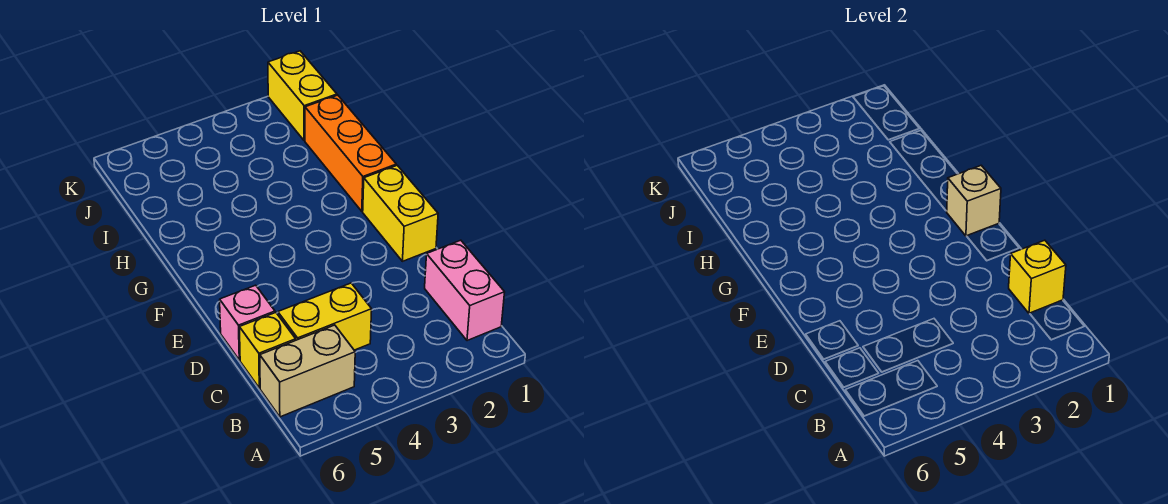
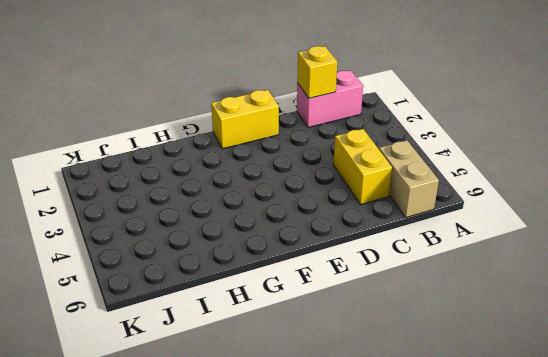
none -> yellow 1x1 brick [239,313,296,388]
none -> pink 1x1 brick [220,285,275,360]

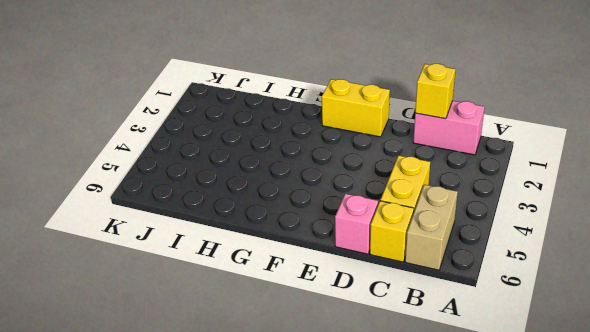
none -> orange 1x3 brick [305,95,396,211]
none -> yellow 1x2 brick [268,51,337,141]

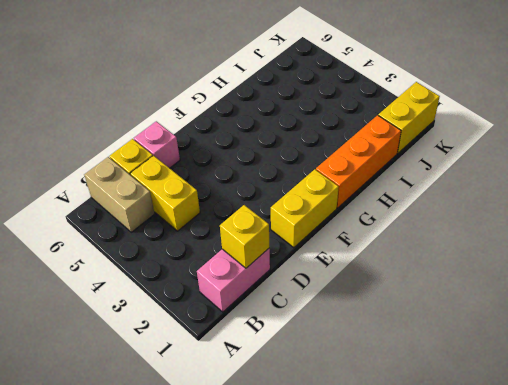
none -> tan 1x1 brick [947,165,1001,236]

